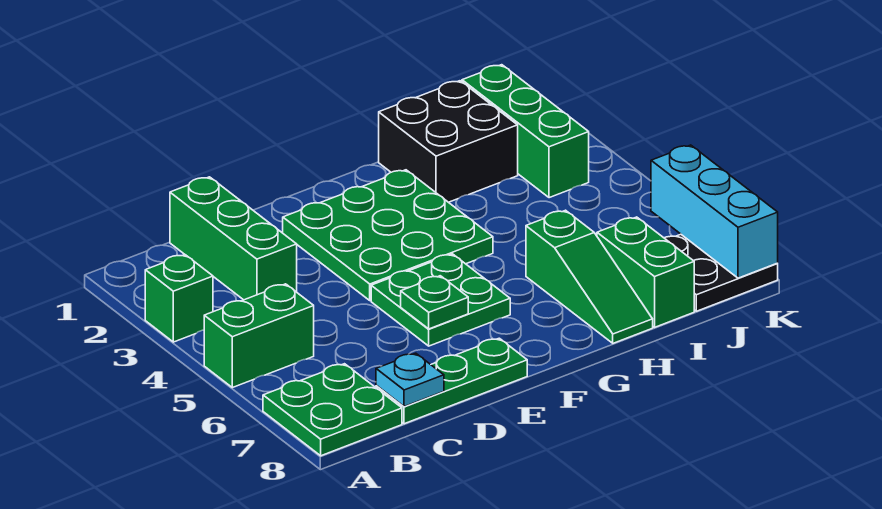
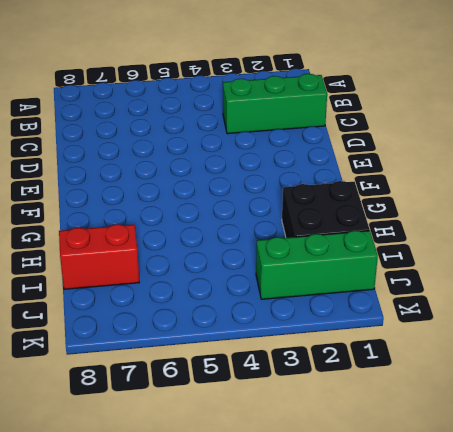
red 1x2 brick [59,224,139,289] -> green 1x2 brick [597,217,694,327]
none -> green 1x1 brick [145,255,213,342]
none -> green 1x2 brick [204,284,314,388]
none -> green 2x2 plate [263,364,402,456]

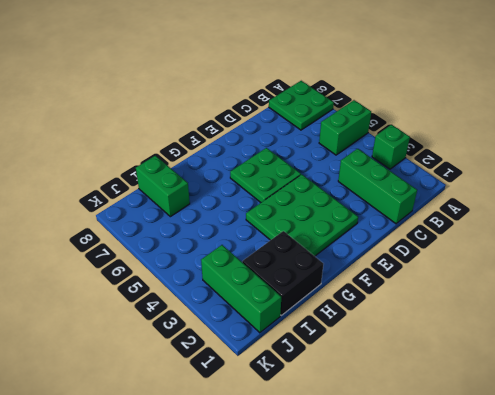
none -> green 1x3 plate [376,338,527,424]
none -> green 1x3 slope [526,210,653,343]
none -> black 2x2 plate [665,234,778,311]

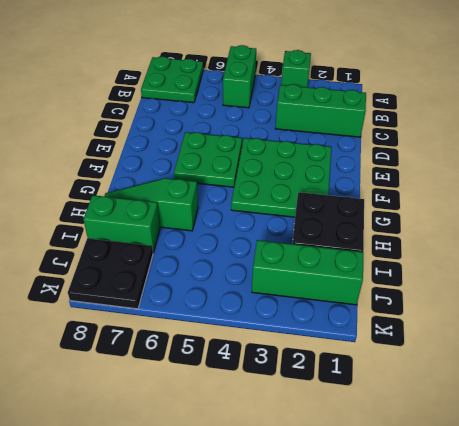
none -> green 1x3 plate [376,338,527,424]
none -> cyan 1x1 plate [376,353,444,407]
none -> green 1x1 plate [401,276,468,329]

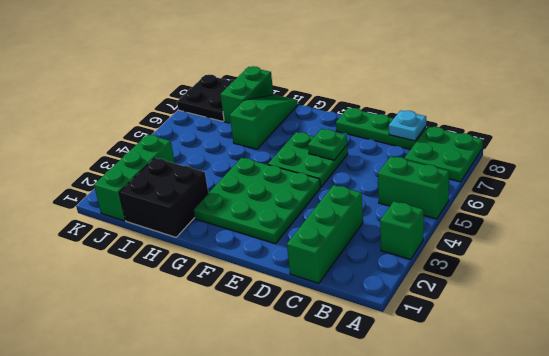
none -> cyan 1x3 brick [651,145,778,278]

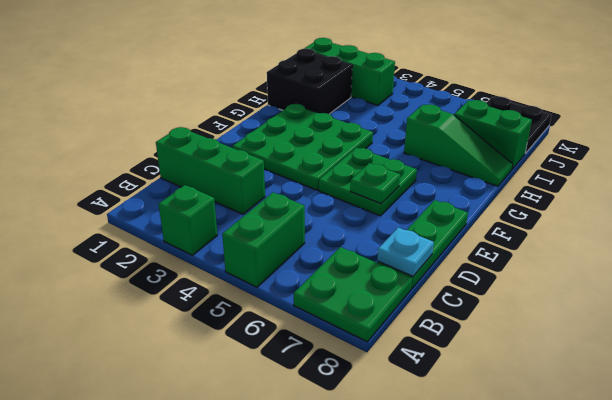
none -> cyan 1x3 brick [651,145,778,278]

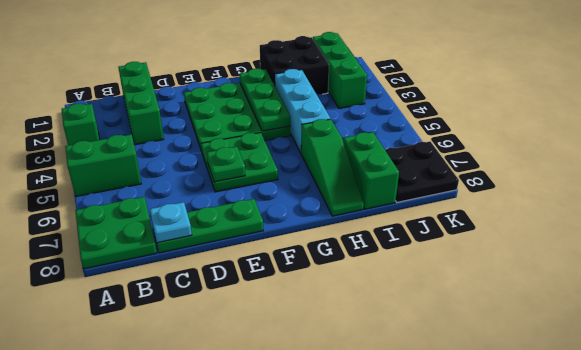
green 1x3 plate [240,69,290,131] -> none
cyan 1x3 brick [275,69,331,153] -> cyan 1x3 brick moved to [651,145,778,278]

